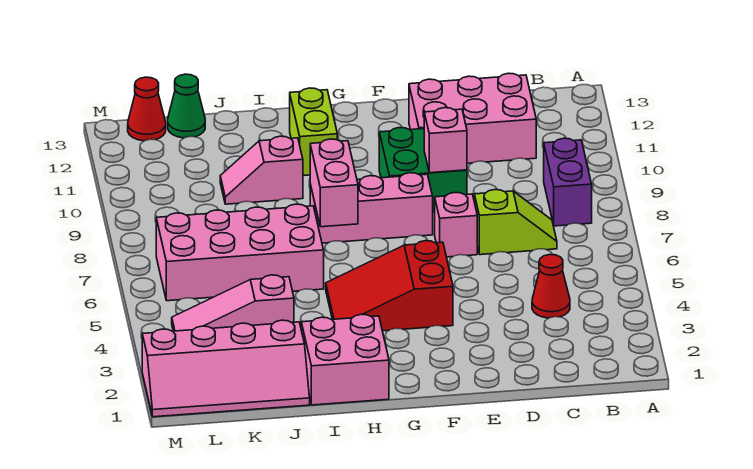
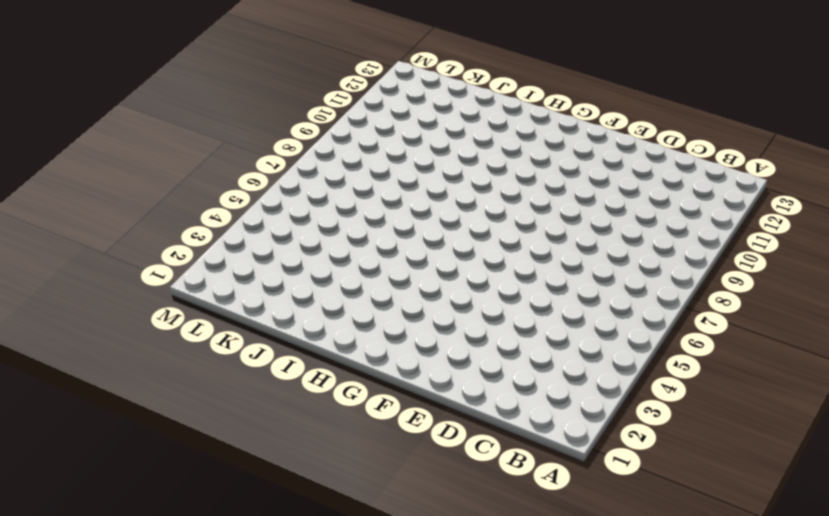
none -> purple 1x2 brick [544,138,592,226]
none -> red 1x1 cone [532,255,570,318]
none -> lime 1x2 slope [474,190,557,255]

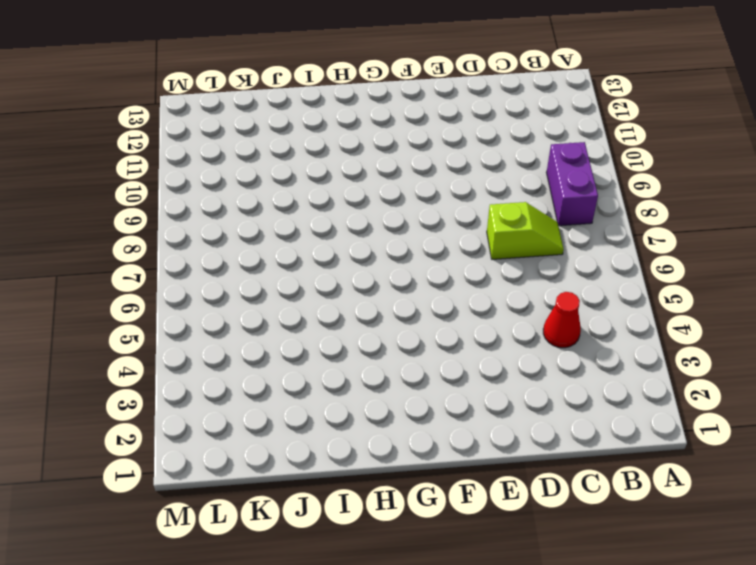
none -> pink 2x3 brick [409,73,536,163]
none -> pink 1x1 brick [435,192,477,257]
none -> green 2x2 brick [379,128,467,212]

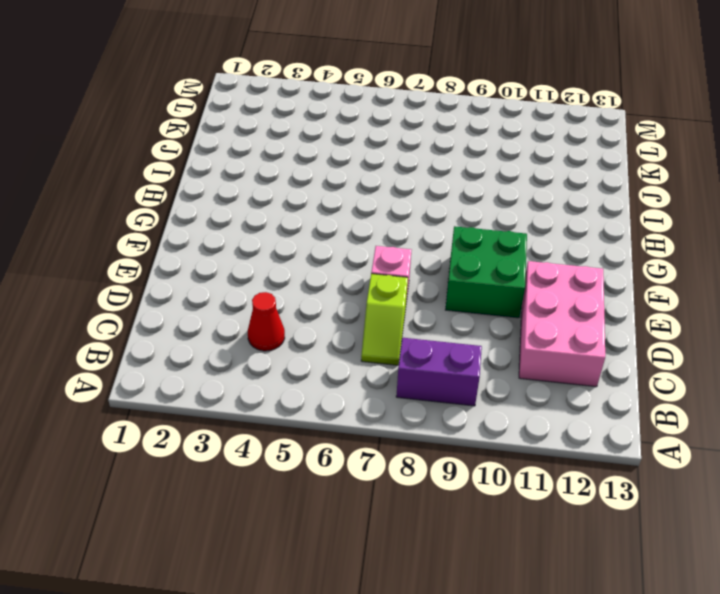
none -> red 2x3 slope [326,241,453,331]
none -> pink 1x3 brick [310,173,433,243]
none -> pink 2x2 brick [301,314,389,405]

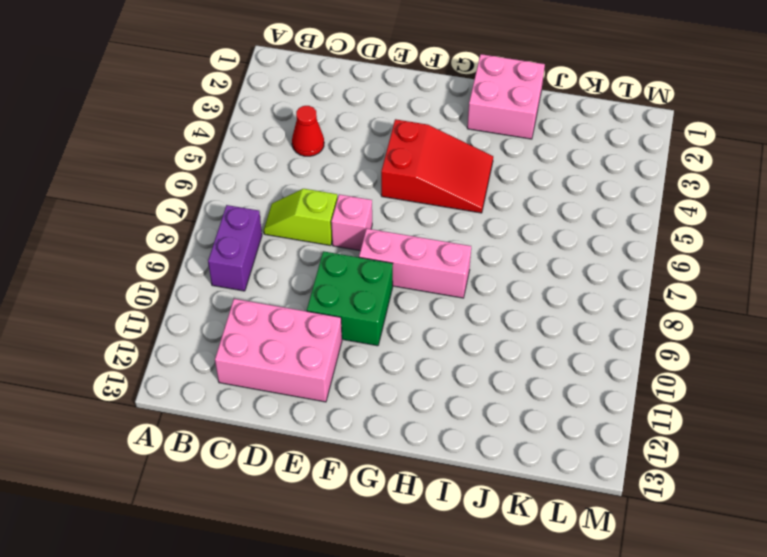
none -> lime 1x2 brick [290,88,337,176]
none -> pink 2x4 brick [156,204,324,301]
none -> pink 1x2 slope [220,136,303,204]

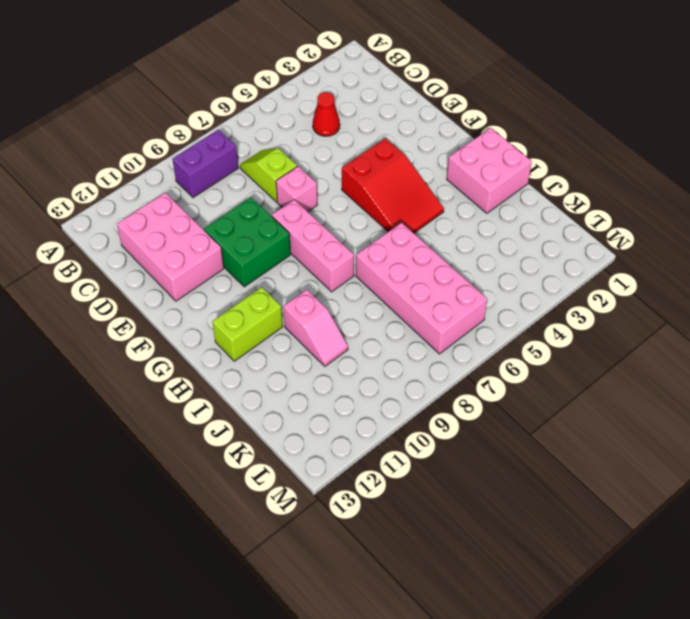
none -> pink 2x4 slope [142,320,310,417]
none -> pink 1x3 slope [172,275,294,331]
none -> green 1x1 cone [168,74,205,138]

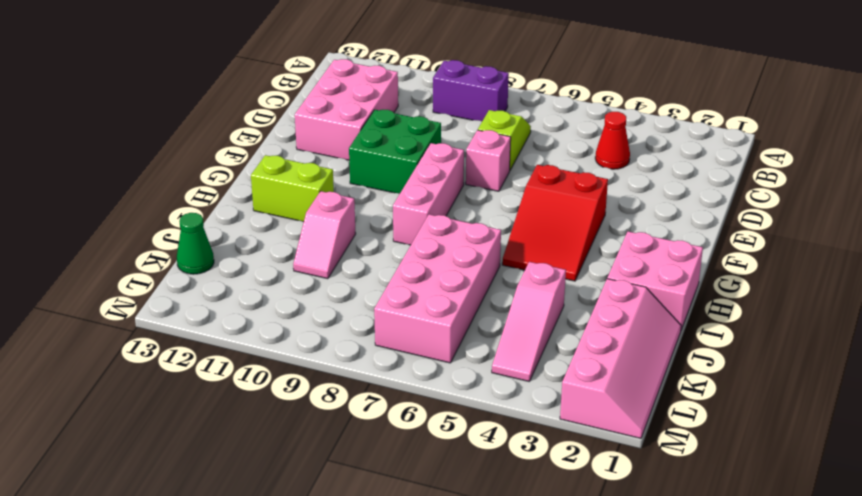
none -> red 1x1 cone [128,77,166,141]
none -> pink 1x1 brick [424,108,467,173]
none -> pink 1x2 brick [310,139,358,227]

